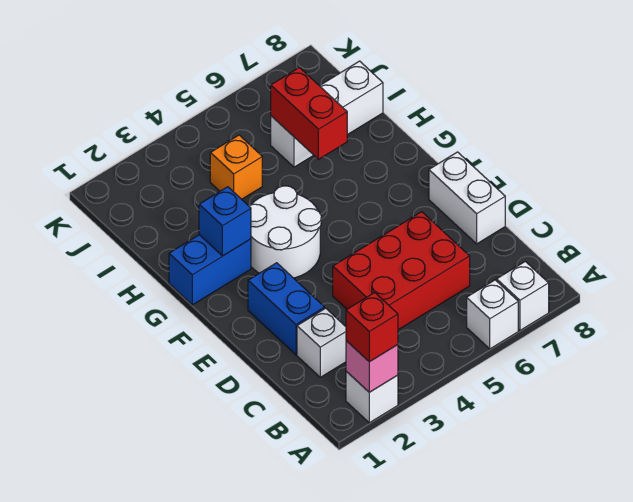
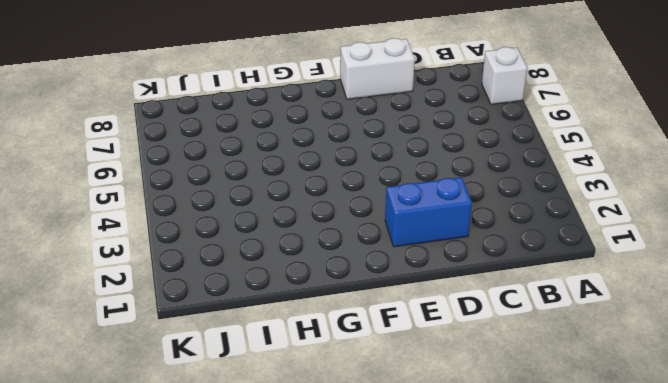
none -> white 1x1 brick [346,371,398,423]
none -> white 1x1 brick [467,280,518,349]
none -> white 1x1 brick [297,308,346,377]

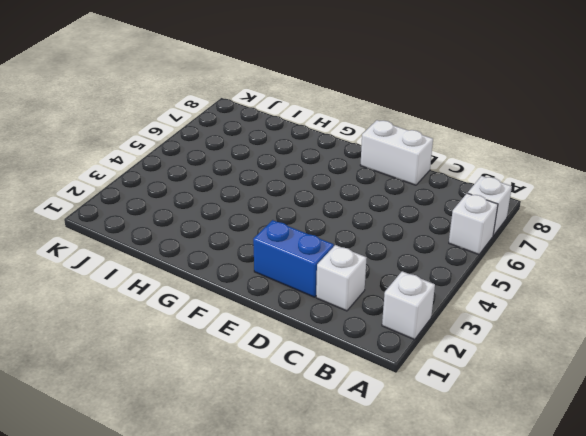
none -> red 2x3 brick [333,212,470,330]
none -> white 2x2 round brick [249,186,321,278]
none -> blue 1x2 brick [169,235,251,305]

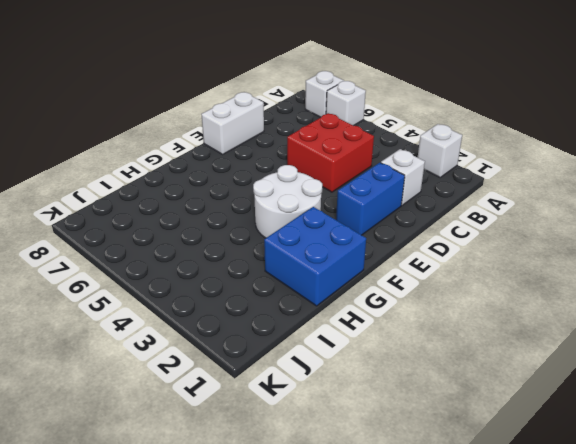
red 2x2 brick [287,113,374,192] -> red 2x3 brick [333,212,470,330]
blue 2x2 brick [264,207,366,306] -> blue 1x2 brick [169,235,251,305]
none -> orange 1x1 brick [210,135,262,199]
none -> white 1x3 brick [271,61,383,167]
none -> pink 1x1 brick [346,341,398,392]

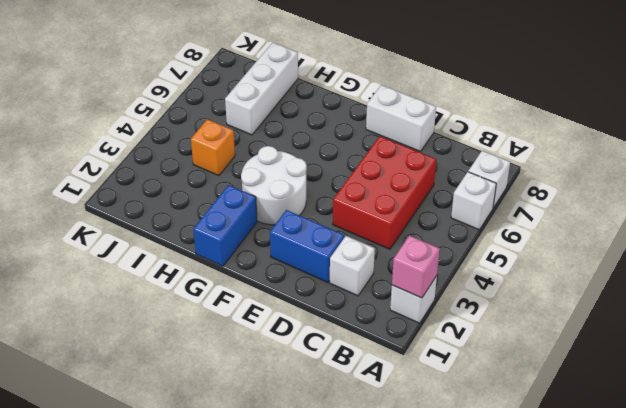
none -> blue 1x1 brick [199,187,251,256]
none -> red 1x2 brick [271,67,347,159]
none -> red 1x1 brick [346,293,398,362]

